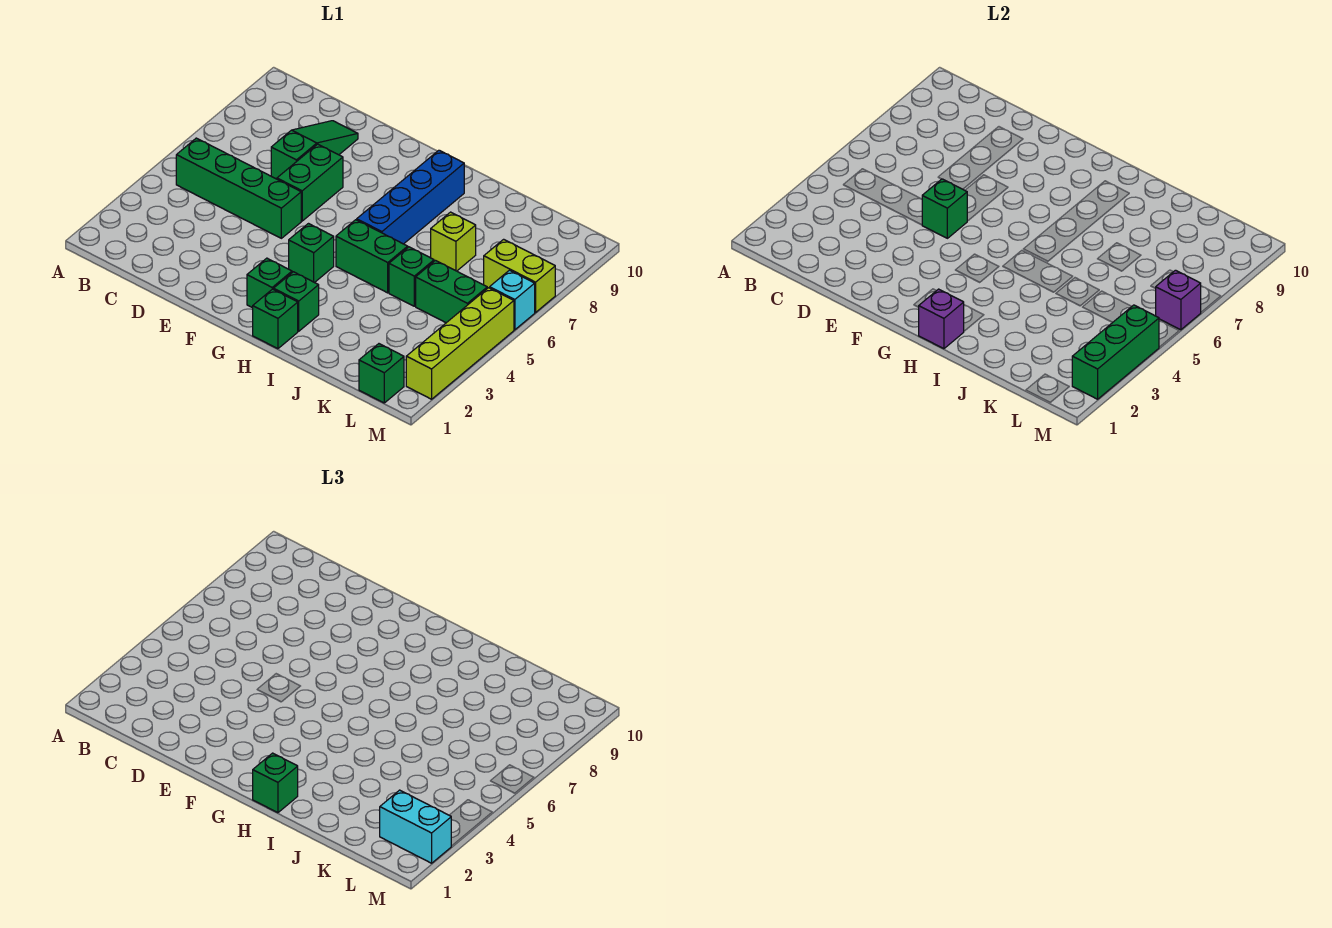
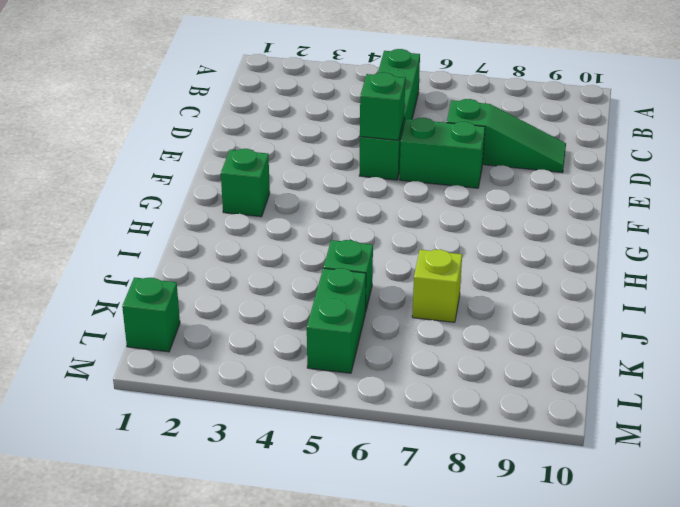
none -> green 1x1 brick [289,224,334,283]
none -> green 1x1 brick [253,289,298,349]
none -> green 1x1 brick [274,272,319,331]

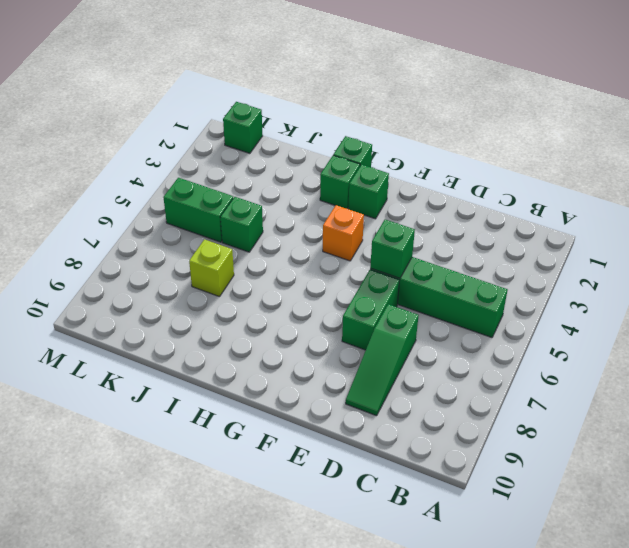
orange 1x1 brick [323,205,364,261] -> green 1x1 brick [289,224,334,283]
none -> green 1x2 brick [336,220,408,293]
none -> blue 1x4 brick [357,150,464,244]
none -> lime 1x2 brick [484,239,555,312]

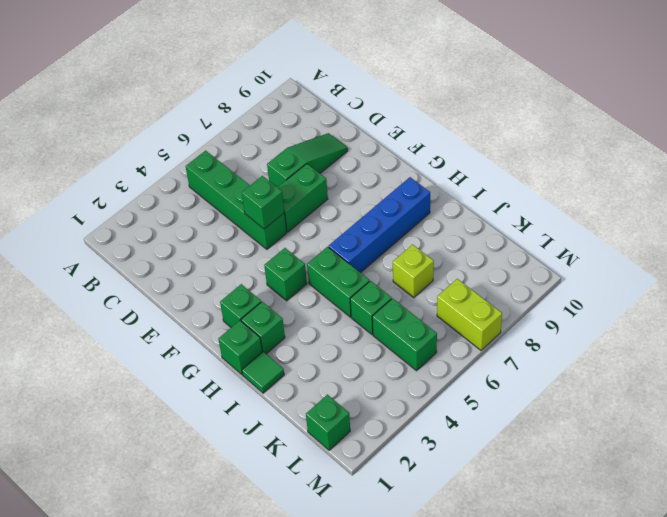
green 1x1 tile [242,352,284,393] -> none
none -> lime 1x4 brick [406,288,514,399]
none -> cyan 1x1 brick [490,270,535,330]
none -> purple 1x1 brick [919,289,964,349]

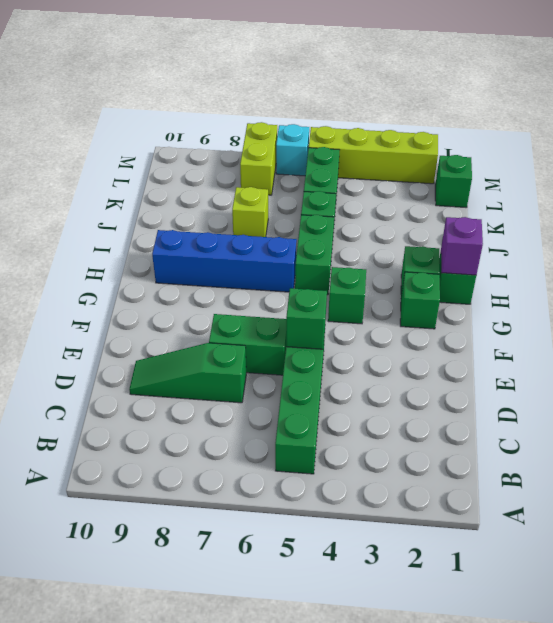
none -> green 1x3 brick [1072,305,1159,399]
none -> purple 1x1 brick [1155,270,1201,330]
none -> green 1x1 brick [253,753,298,813]

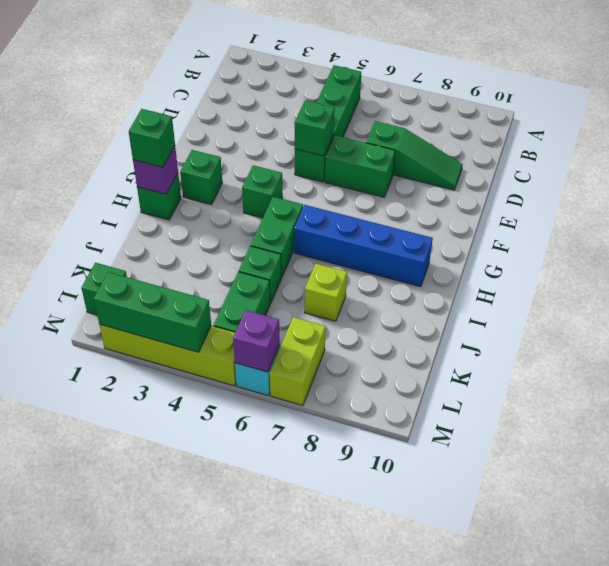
none -> green 1x1 brick [274,272,319,331]
none -> cyan 1x2 brick [380,790,451,863]

